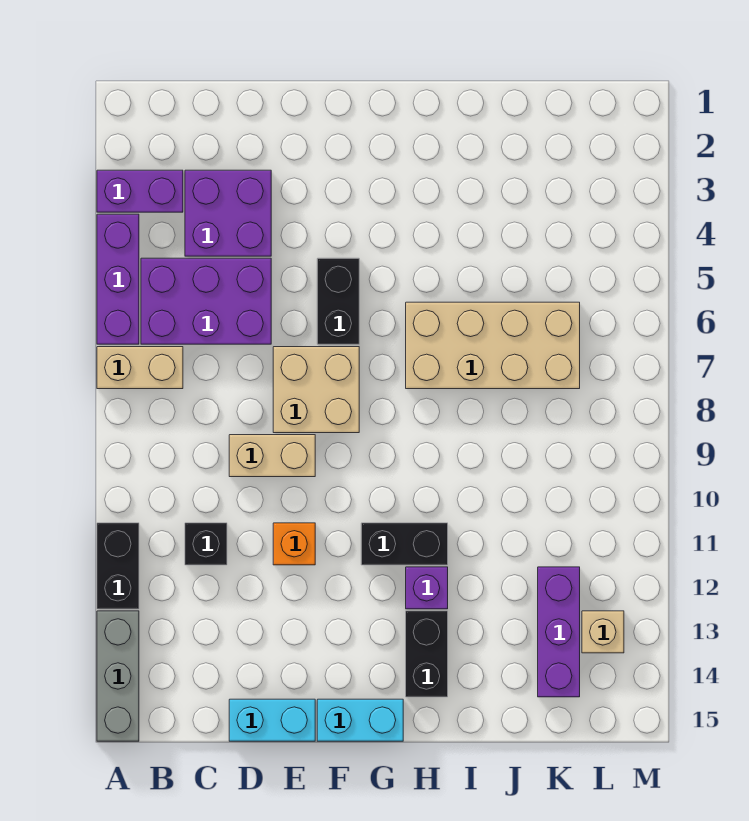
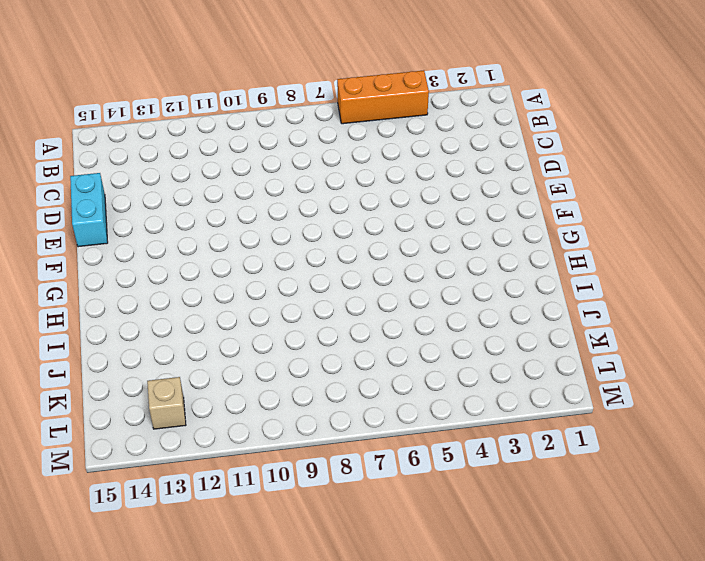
orange 1x3 brick [337,70,429,124] -> purple 1x3 brick [97,214,139,344]
none -> purple 1x2 brick [97,170,183,212]
none -> tan 1x2 brick [97,347,183,389]
none -> black 1x2 brick [97,523,139,609]

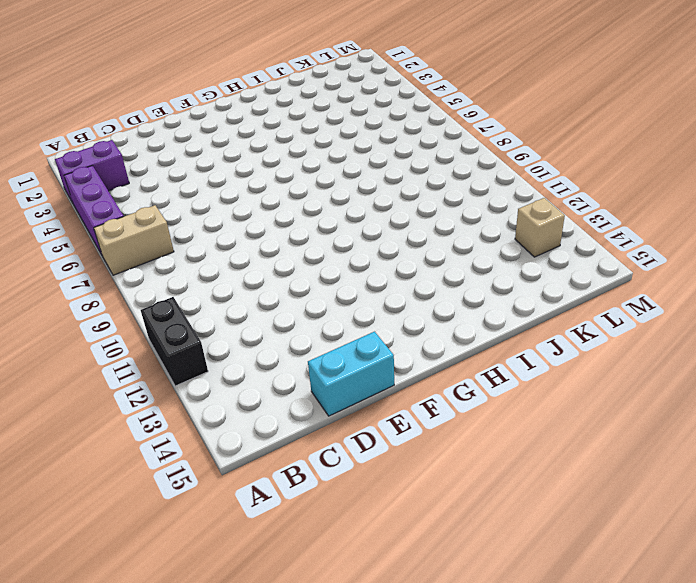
none -> grey 1x3 brick [97,611,139,741]
none -> purple 2x3 brick [141,258,271,344]
none -> purple 2x2 brick [185,170,271,256]

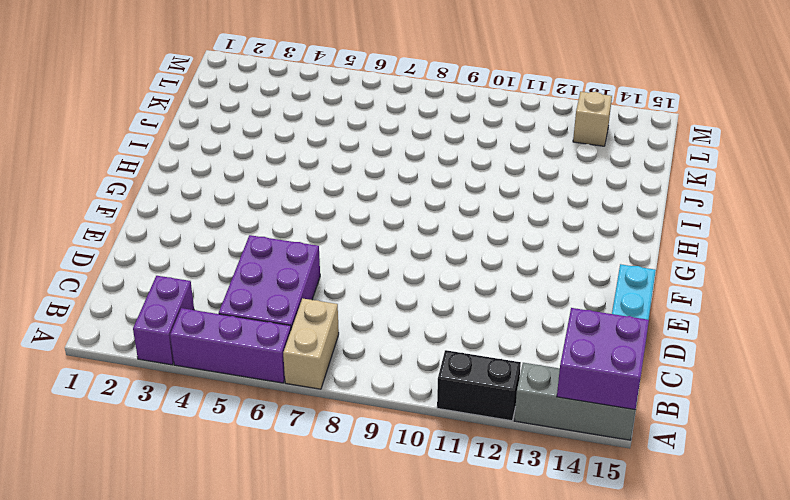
purple 2x2 brick [557,308,649,410] -> purple 2x2 brick moved to [185,170,271,256]
none -> black 1x1 brick [185,523,227,565]
none -> tan 1x2 brick [229,435,315,477]
none -> tan 2x2 brick [273,347,359,433]

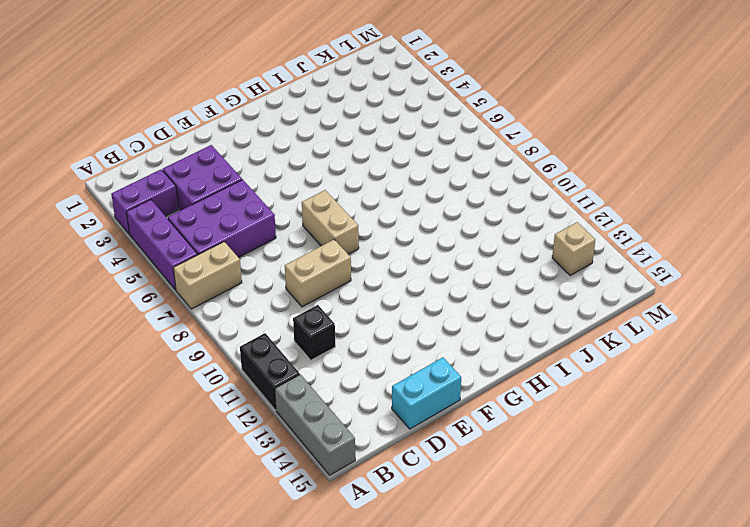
tan 1x2 brick [302,190,359,254] -> tan 2x2 brick [273,347,359,433]
none -> orange 1x1 brick [273,523,315,565]
none -> black 1x2 brick [317,258,359,344]
none -> cyan 1x2 brick [317,699,403,741]

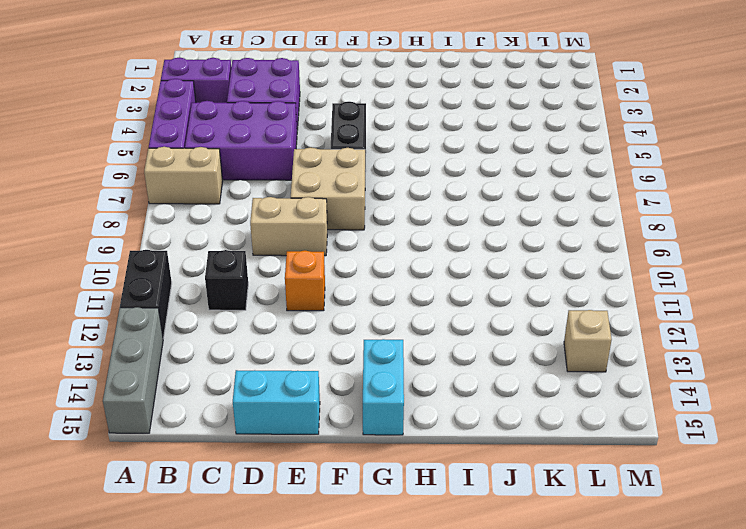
cyan 1x2 brick [363,339,404,435] -> cyan 1x2 brick turned to [317,699,403,741]
none -> black 1x2 brick [361,523,448,565]
none -> tan 2x4 brick [406,302,580,389]
none -> purple 1x1 brick [406,567,448,609]

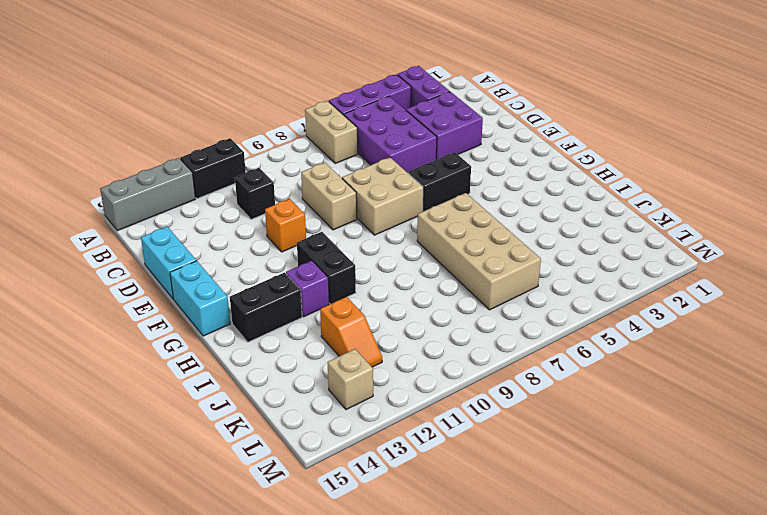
orange 1x2 slope [320,297,382,367] -> purple 1x3 brick [538,567,580,697]

